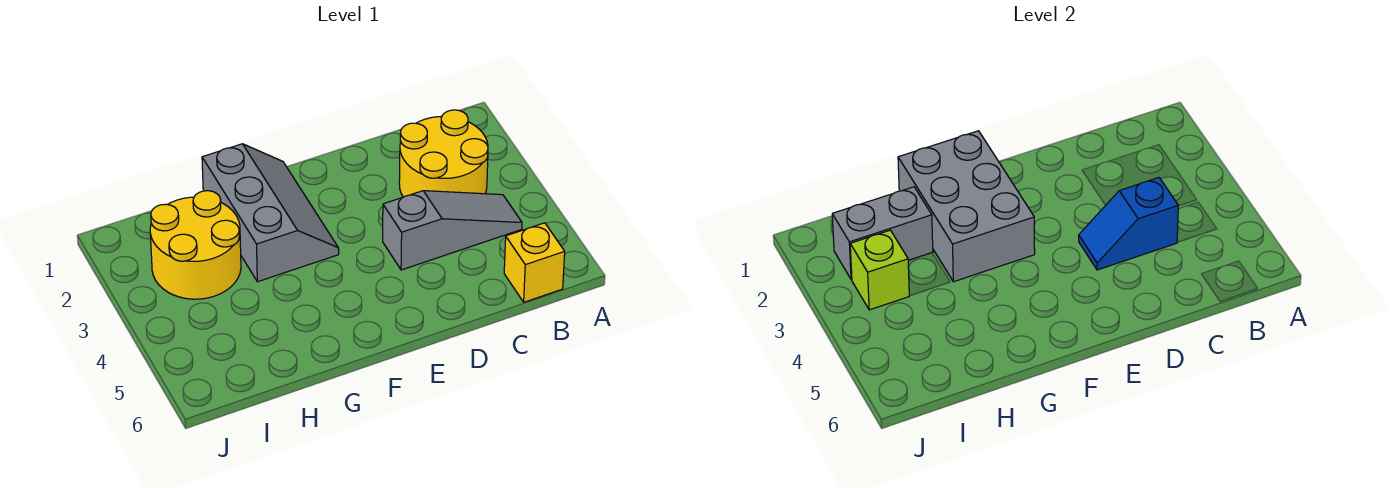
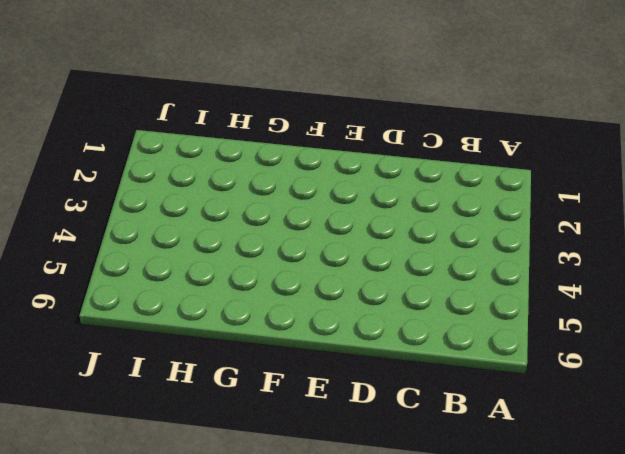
none -> yellow 2x2 round brick [399,110,488,197]
none -> grey 1x3 slope [383,191,522,270]

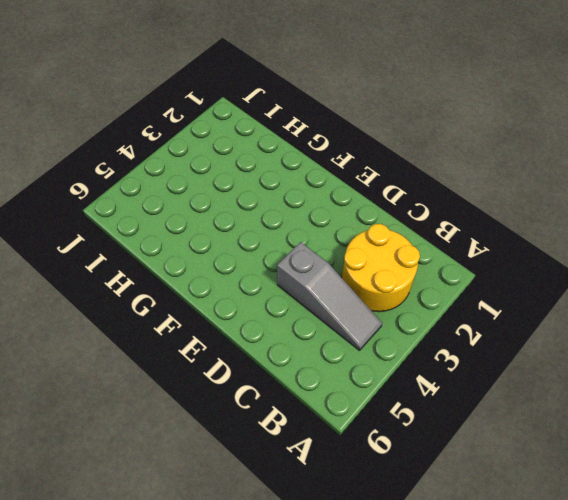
none -> yellow 1x1 brick [504,223,565,302]
none -> grey 2x3 slope [202,144,339,282]

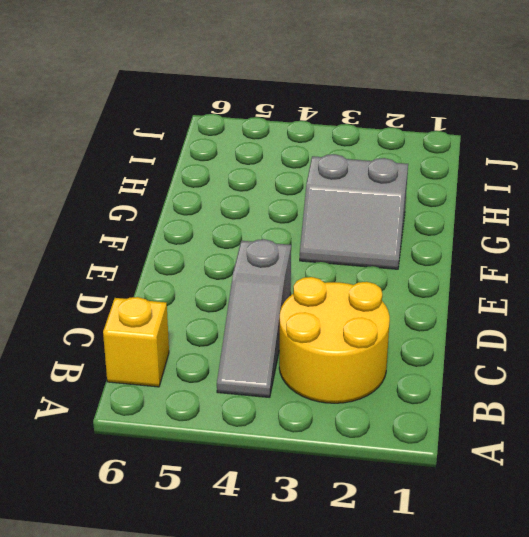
grey 2x2 slope [300,154,408,269] -> grey 2x3 slope [202,144,339,282]
none -> yellow 2x2 round brick [150,191,241,299]
none -> blue 1x2 slope [1079,178,1178,270]

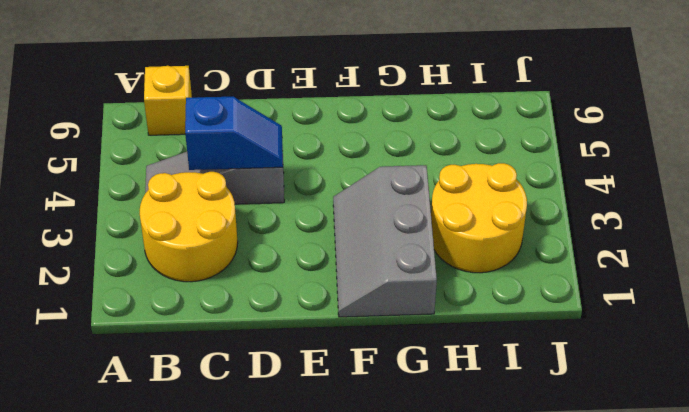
none -> grey 2x3 brick [898,131,1035,282]
none -> grey 1x2 brick [832,187,933,280]

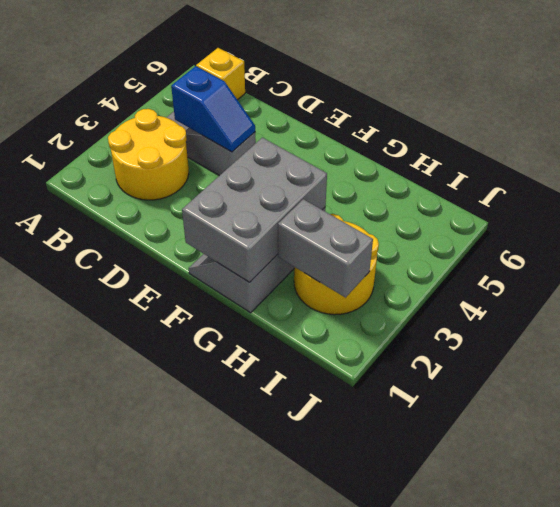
none -> lime 1x1 brick [850,230,909,310]

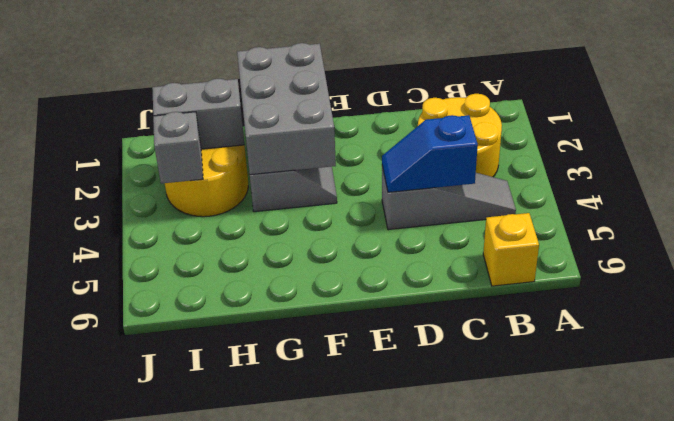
grey 1x1 brick [153,112,203,184] -> lime 1x1 brick [850,230,909,310]

